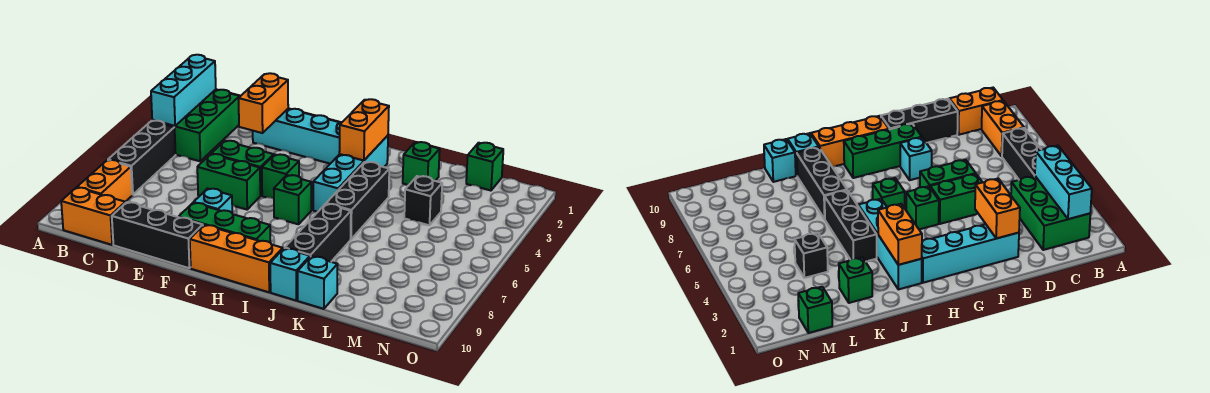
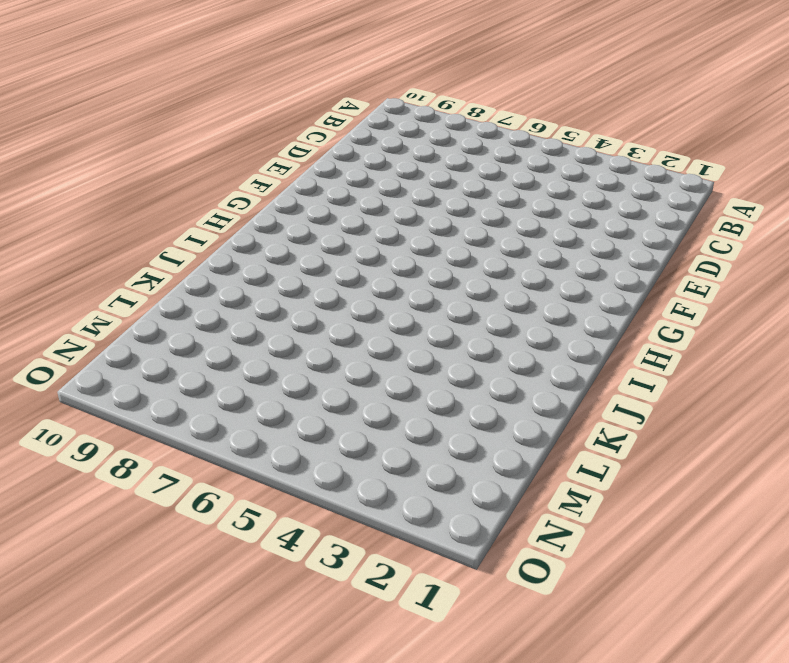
none -> green 2x3 brick [152,90,240,161]
none -> black 1x3 brick [108,121,176,195]
none -> orange 1x2 brick [77,160,132,202]

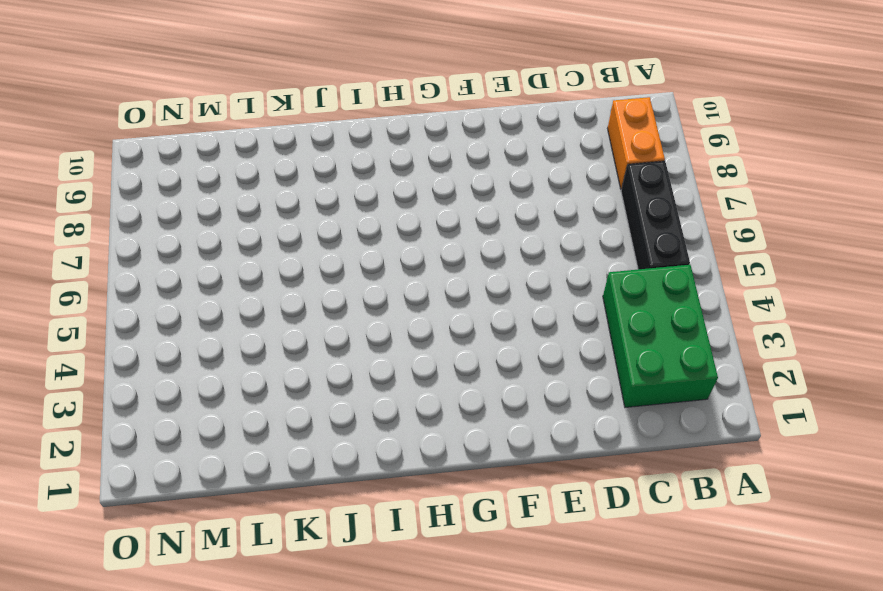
none -> orange 1x2 brick [61,188,125,245]
none -> black 1x3 brick [112,202,203,268]
none -> cyan 1x4 brick [253,109,342,164]

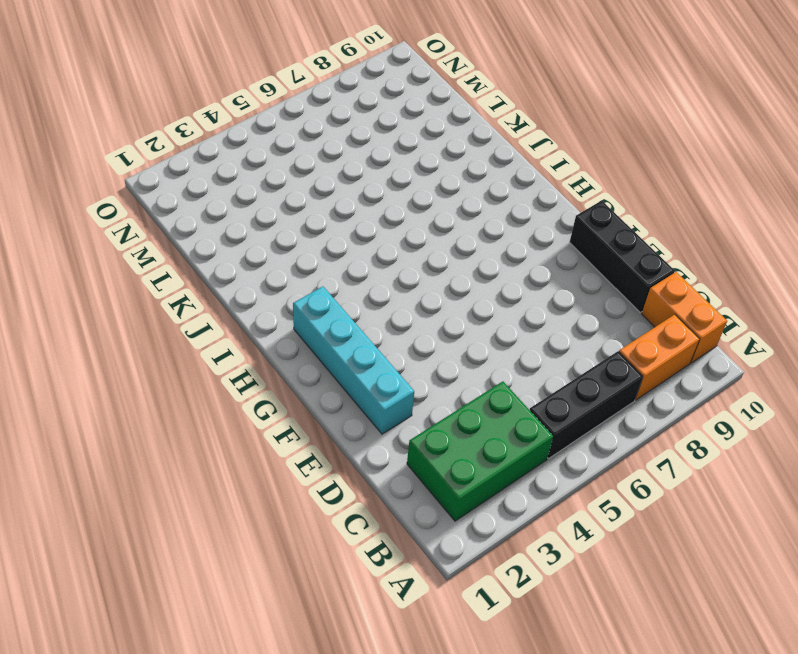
none -> green 1x2 brick [212,141,274,196]
none -> green 1x2 brick [197,154,260,210]
none -> cyan 1x1 brick [194,189,232,212]

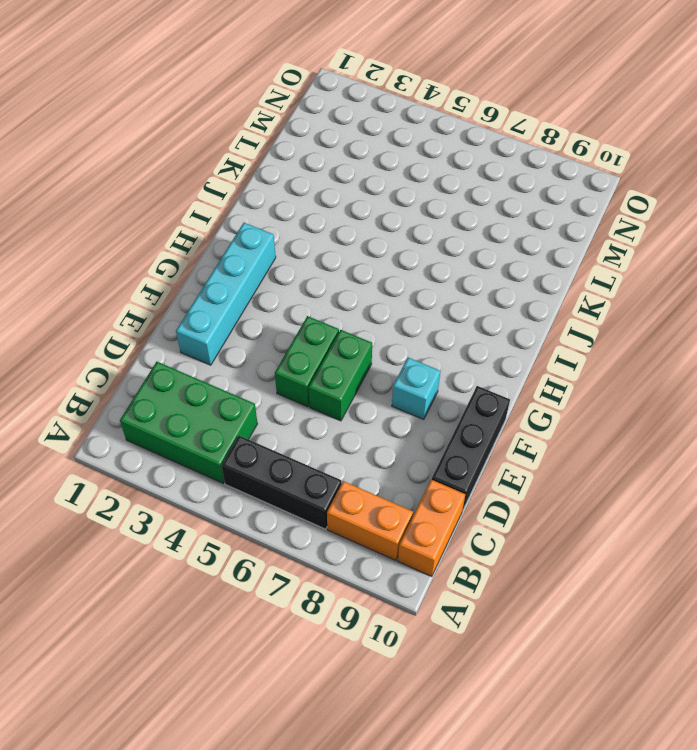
none -> green 1x3 brick [179,203,270,242]
none -> green 1x1 brick [262,154,299,199]
none -> orange 1x3 brick [190,225,283,292]

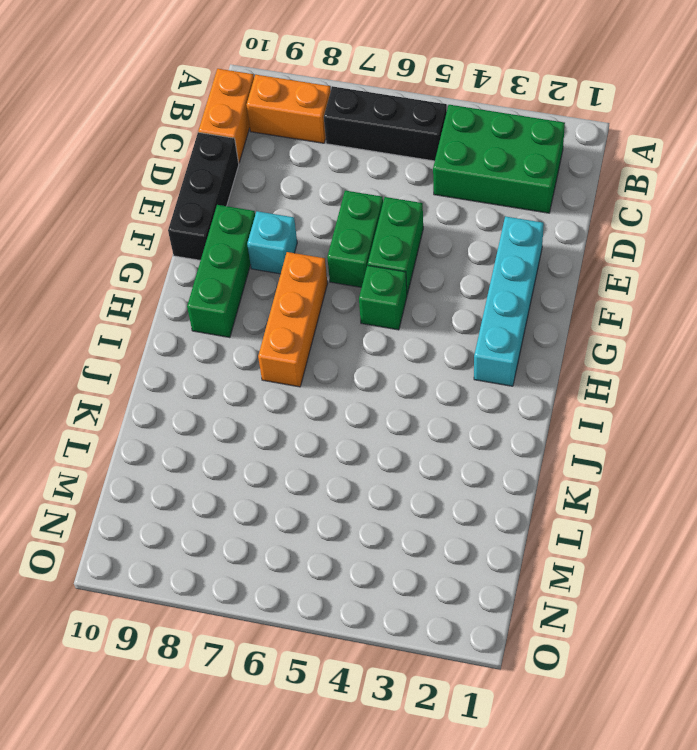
orange 1x3 brick [258,252,328,387] -> orange 1x3 brick moved to [190,225,283,292]
none -> green 1x1 brick [274,175,311,224]
none -> cyan 1x4 brick [313,135,388,212]
none -> black 1x3 brick [326,162,389,239]

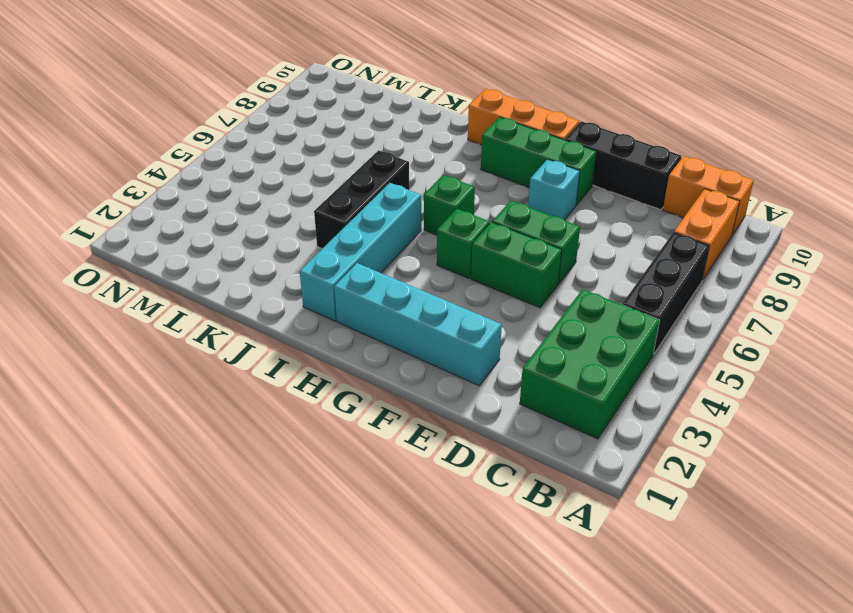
none -> black 1x3 brick [285,204,351,262]
none -> cyan 1x1 brick [270,248,310,300]
none -> green 1x1 brick [403,142,440,185]

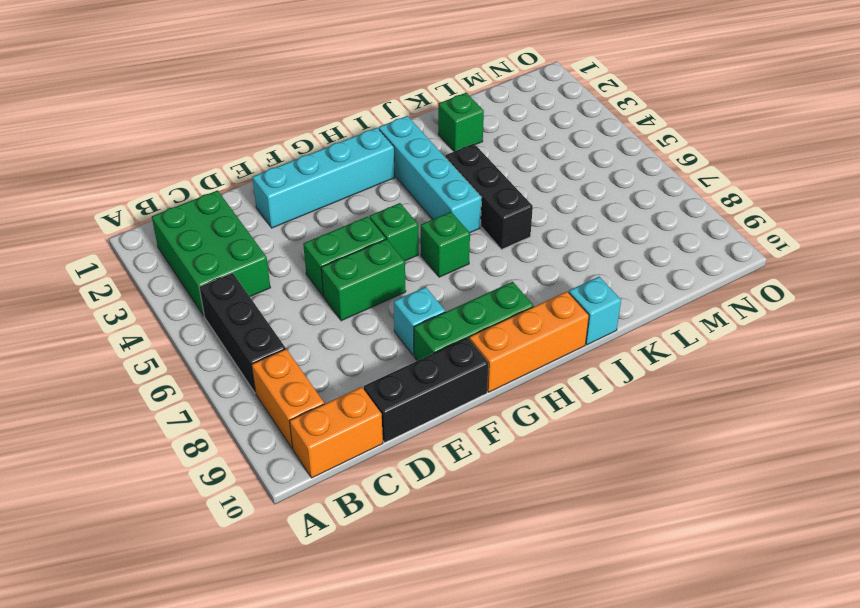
none -> black 1x3 brick [285,204,351,262]
none -> cyan 1x1 brick [298,256,338,309]
none -> black 1x1 brick [404,176,442,225]

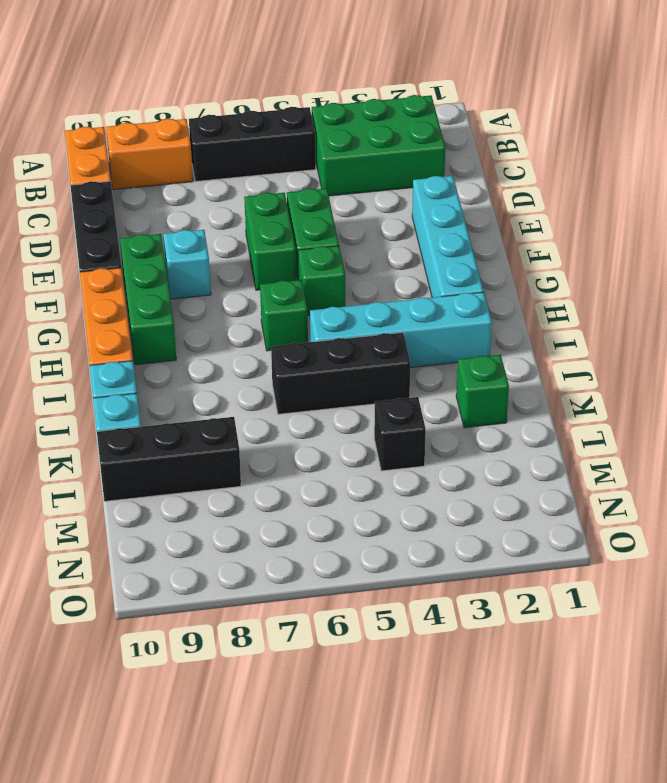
black 1x3 brick [97,417,241,501] -> black 1x3 brick moved to [285,204,351,262]
none -> green 1x1 brick [466,143,503,191]
none -> cyan 1x3 brick [151,55,216,126]
none -> orange 1x2 brick [239,73,288,133]

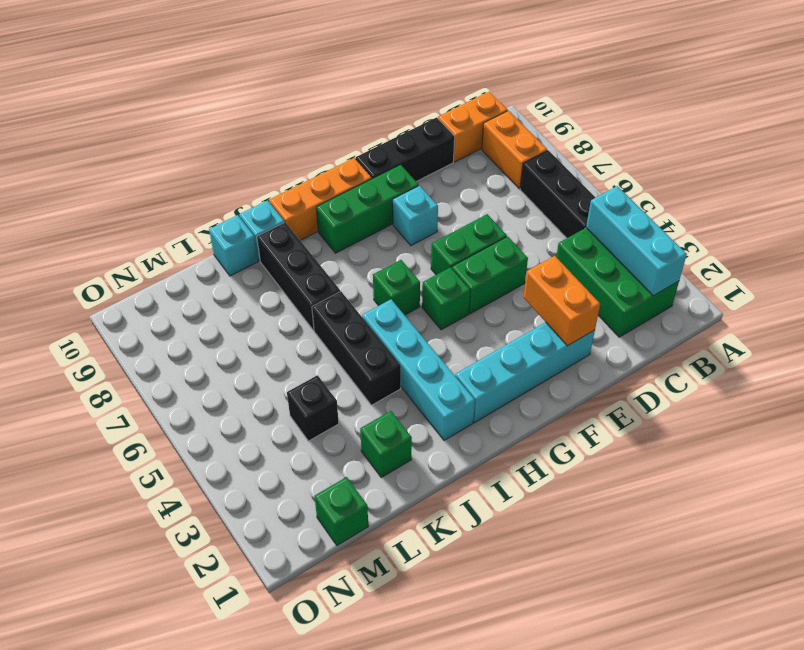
none -> orange 1x2 brick [339,99,389,160]

